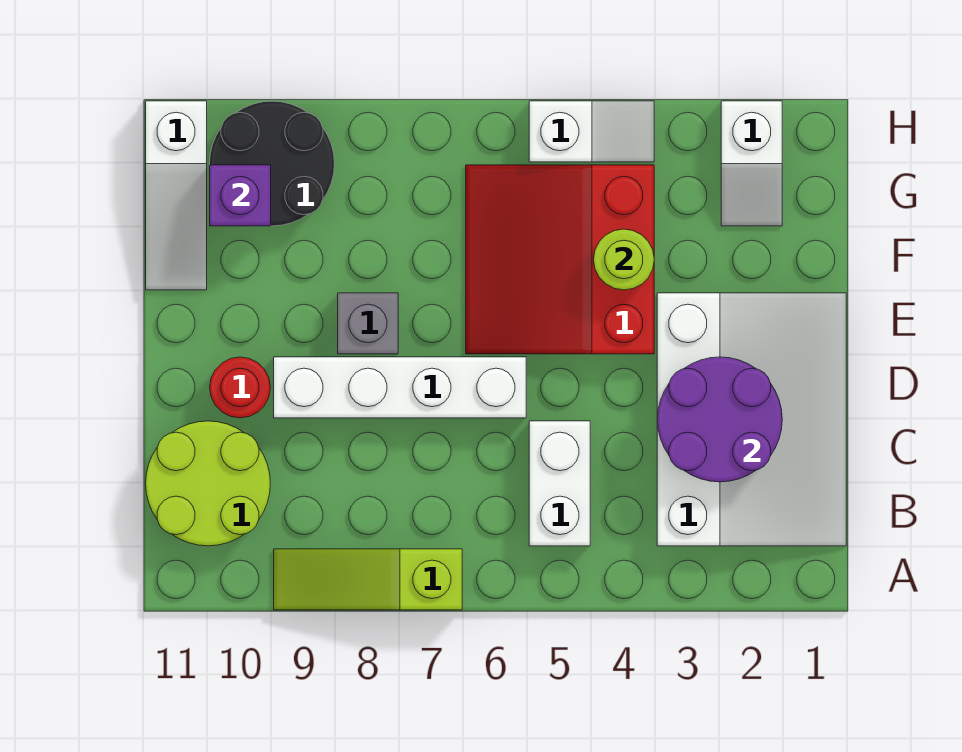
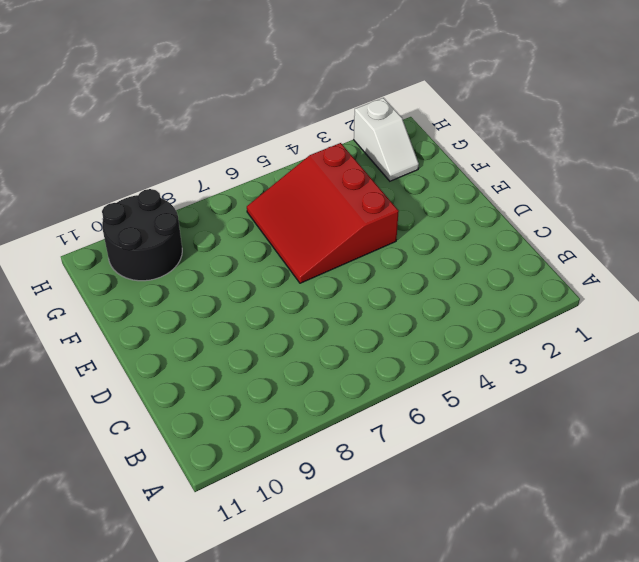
none -> lime 1x3 slope [274,549,462,610]
none -> white 3x4 slope [657,293,846,546]
none -> white 1x2 brick [529,421,590,546]

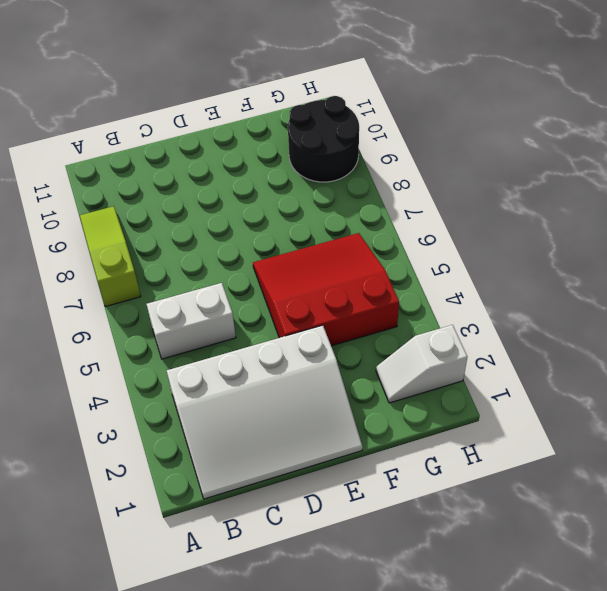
none -> lime 2x2 round brick [146,421,270,546]
none -> white 1x4 brick [274,357,526,418]
none -> red 1x1 round brick [210,357,270,418]

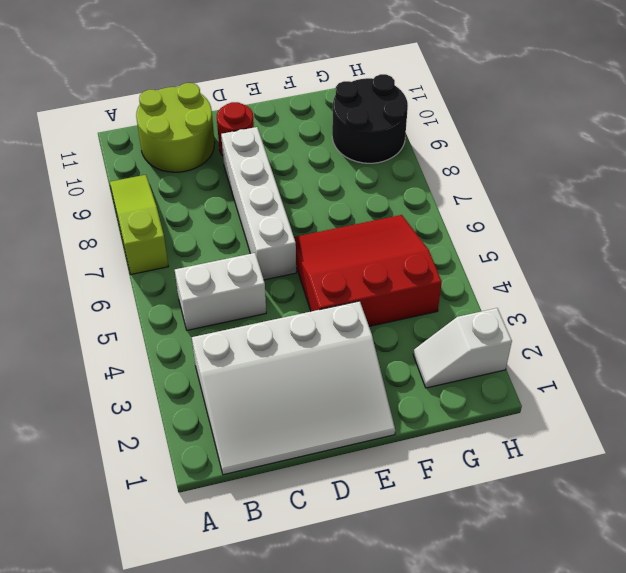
none -> grey 1x1 brick [338,293,398,354]
none -> white 1x3 slope [146,101,207,290]
none -> white 1x2 slope [529,101,654,162]

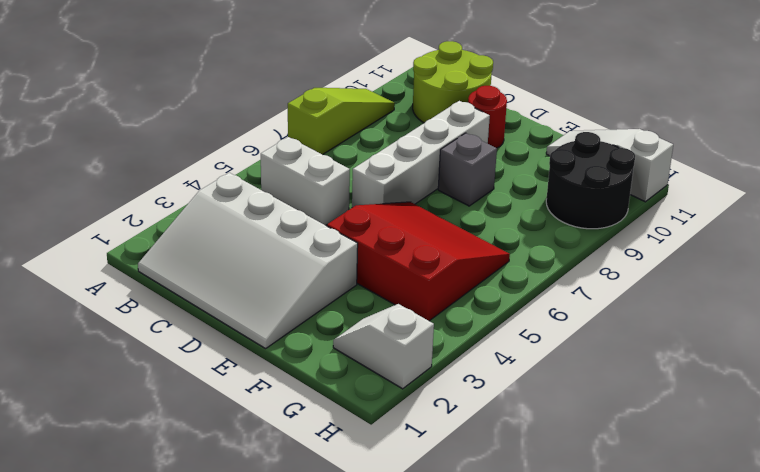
none -> white 1x2 slope [529,101,654,162]
none -> purple 2x2 round brick [657,357,782,482]
none -> lime 1x1 round brick [594,229,654,290]

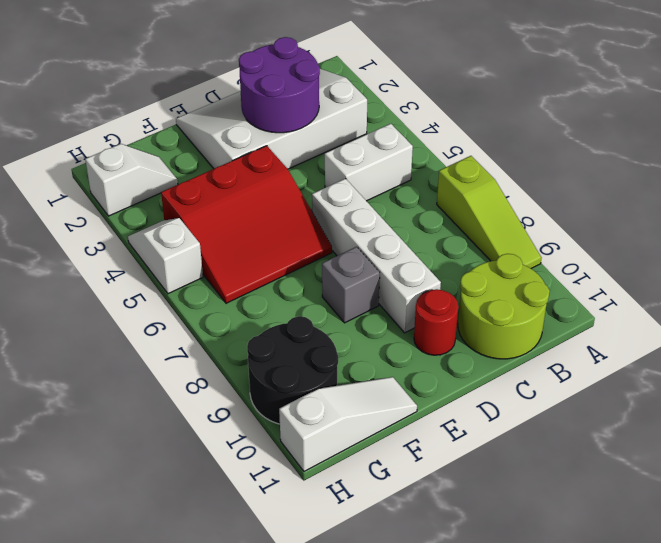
none -> lime 1x1 round brick [594,229,654,290]
none -> purple 1x1 brick [210,165,271,226]

